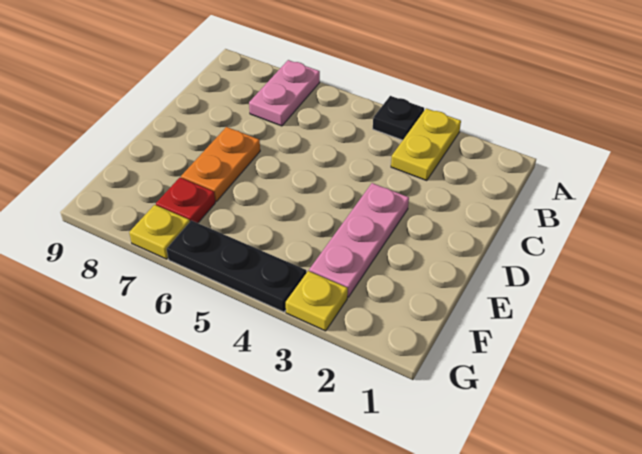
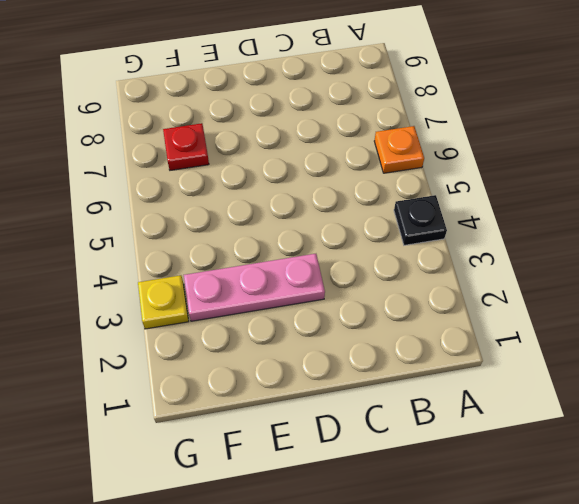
orange 1x1 plate [374,126,424,173] -> none
none -> yellow 1x2 plate [391,108,461,181]
none -> pink 1x2 plate [249,60,320,126]

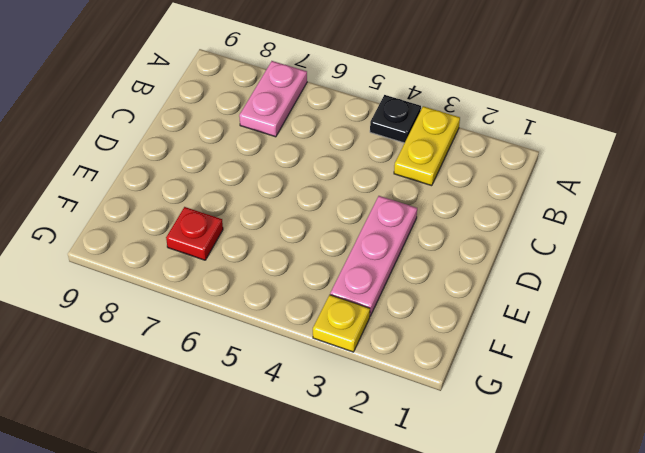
none -> orange 1x2 plate [181,127,260,202]
none -> black 1x3 plate [167,220,306,312]

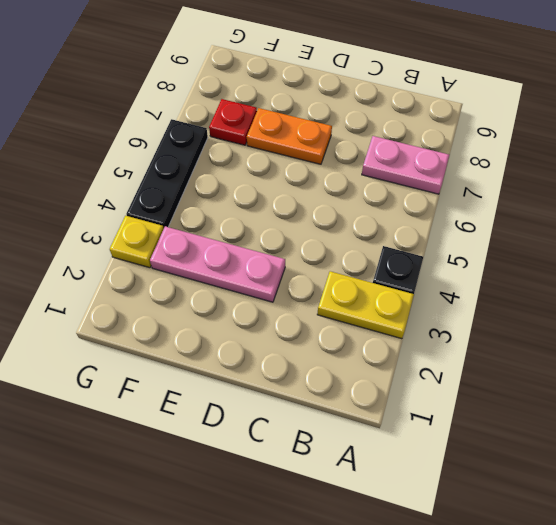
none -> yellow 1x1 plate [129,205,190,259]

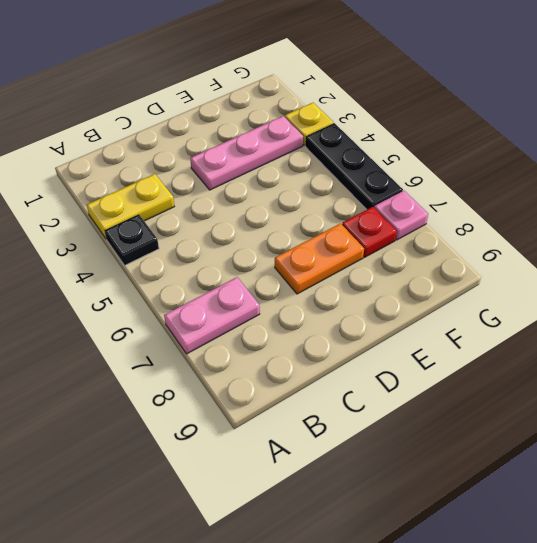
pink 1x1 plate [374,191,428,240] -> yellow 1x1 plate [129,205,190,259]

